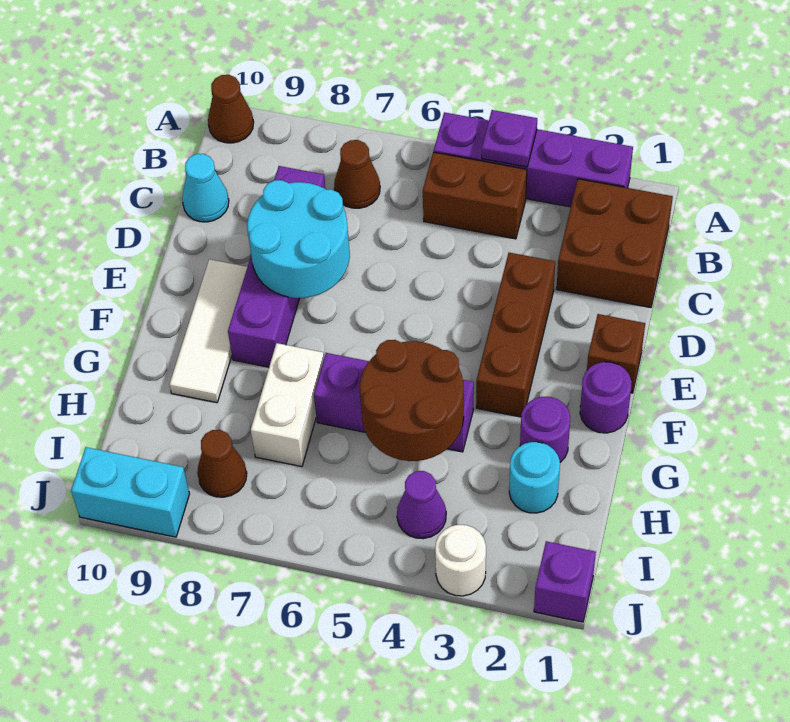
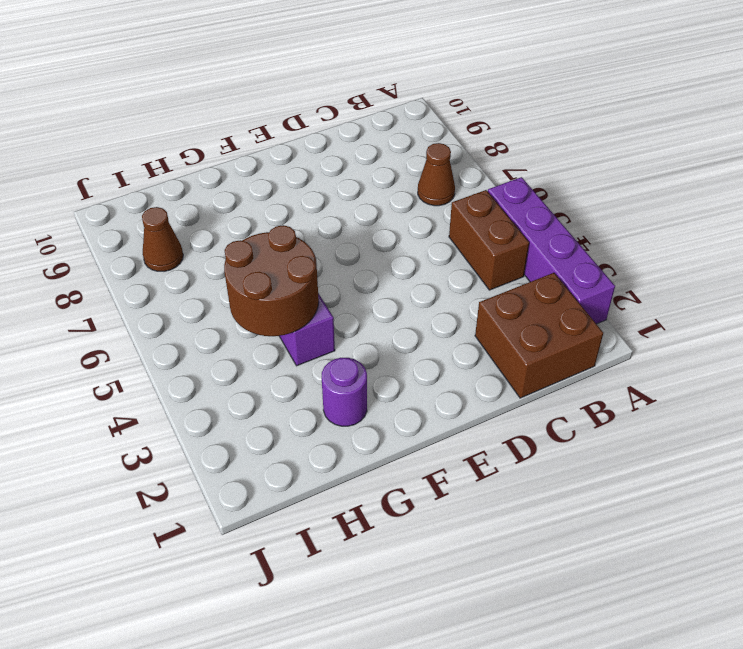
none -> brown 1x1 cone [208,75,254,143]
none -> purple 1x4 brick [228,166,325,367]
none -> cyan 1x1 cone [182,154,229,222]

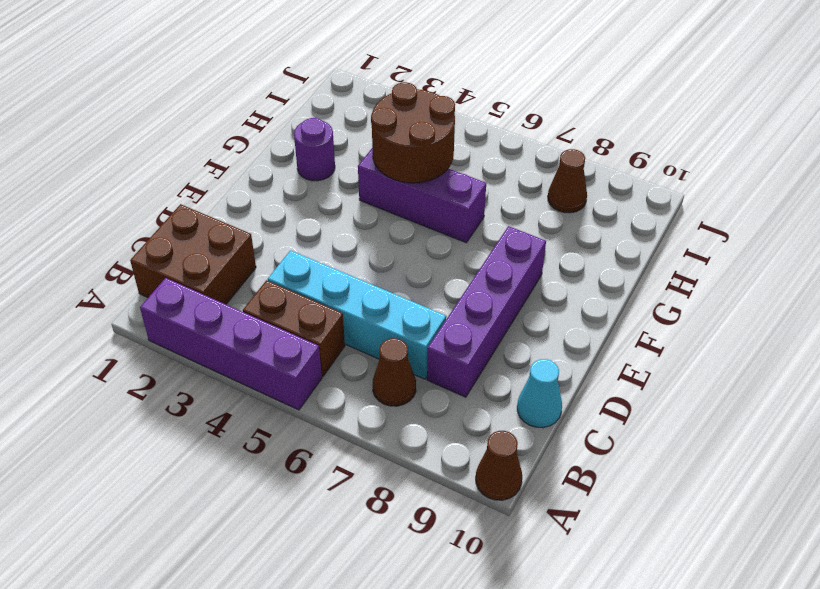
cyan 1x4 brick [268,250,446,379] -> none
none -> brown 1x3 brick [476,253,555,417]
none -> brown 1x1 brick [587,314,645,393]
none -> white 1x3 tile [169,259,247,403]

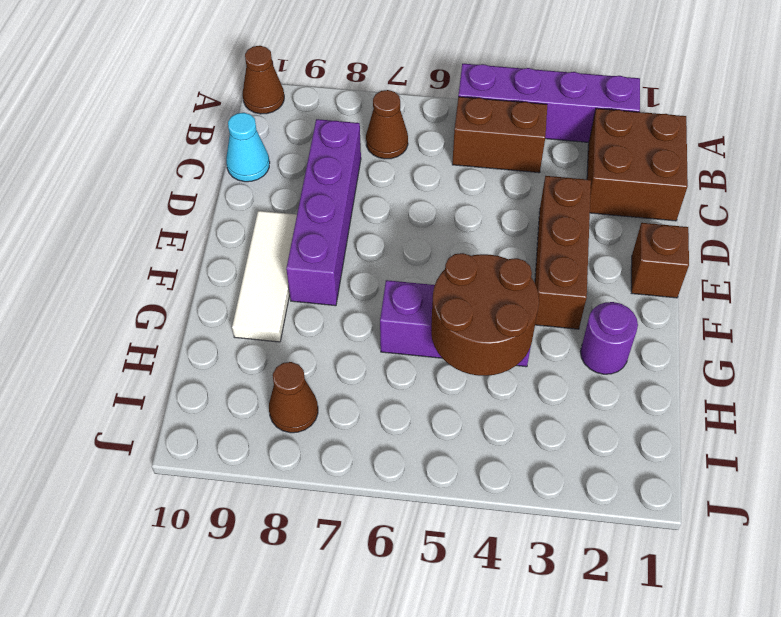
none -> purple 1x1 round brick [580,362,632,433]
none -> white 1x2 brick [251,343,324,467]
none -> cyan 1x1 round brick [509,442,560,513]

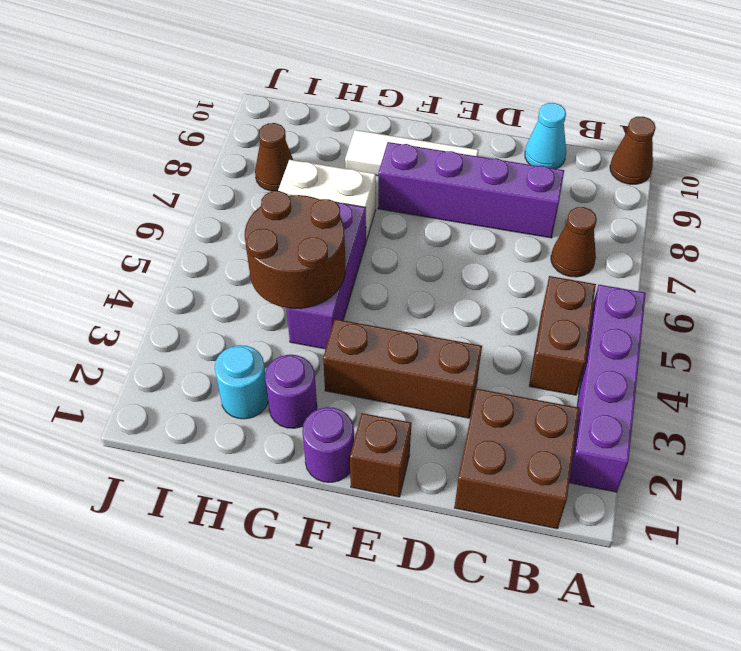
none -> purple 1x1 cone [397,471,446,539]
none -> purple 1x1 brick [534,541,596,622]
none -> white 1x1 round brick [435,525,486,596]

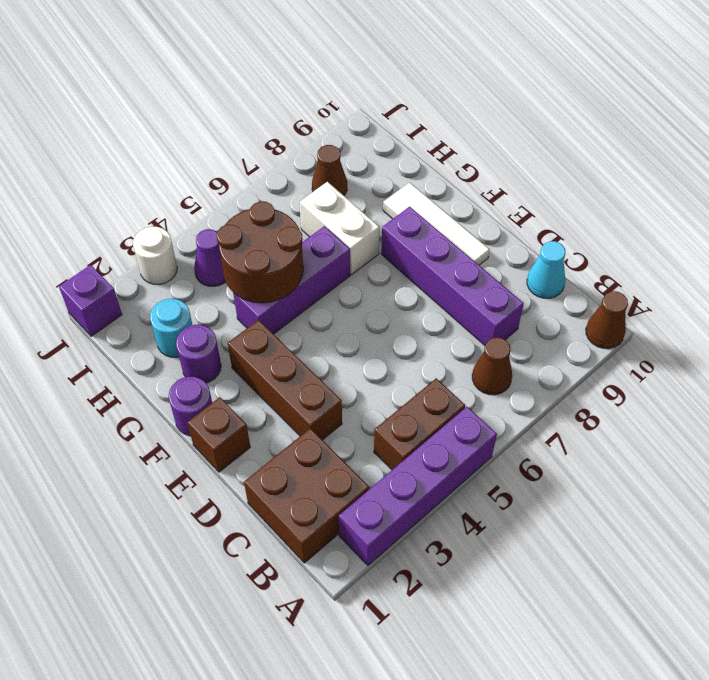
none -> cyan 1x2 brick [71,447,190,537]
none -> purple 1x1 plate [482,110,537,167]
none -> cyan 2x2 round brick [247,180,350,298]

